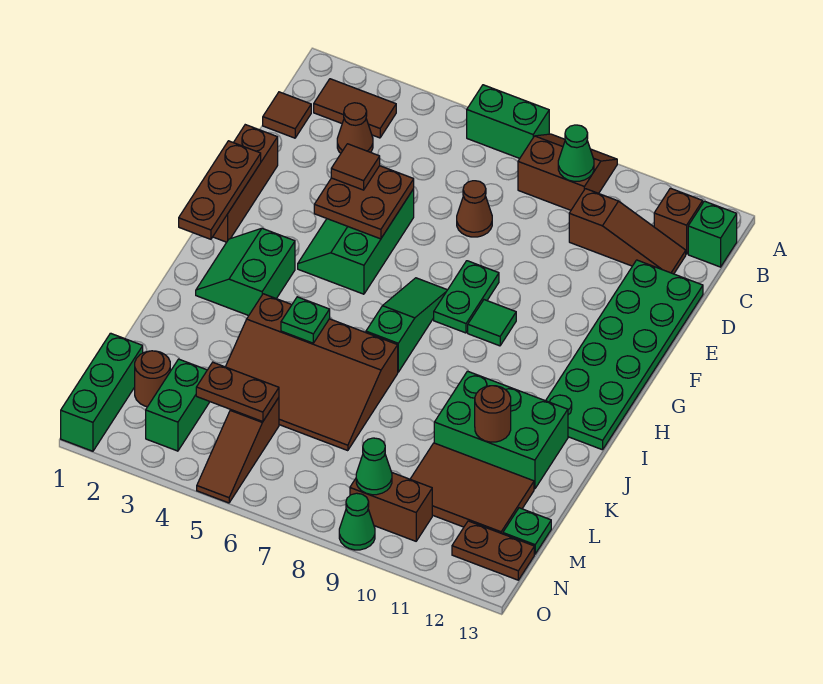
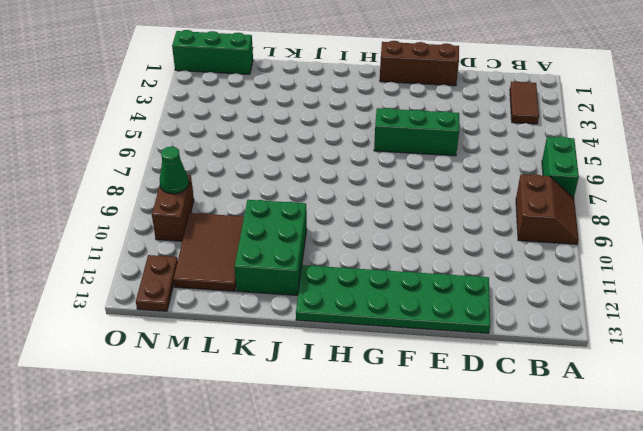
none -> brown 1x1 brick [654,188,703,254]
none -> green 1x1 brick [688,201,737,267]
none -> brown 1x1 tile [263,92,311,138]
none -> brown 1x1 cone [337,103,373,153]

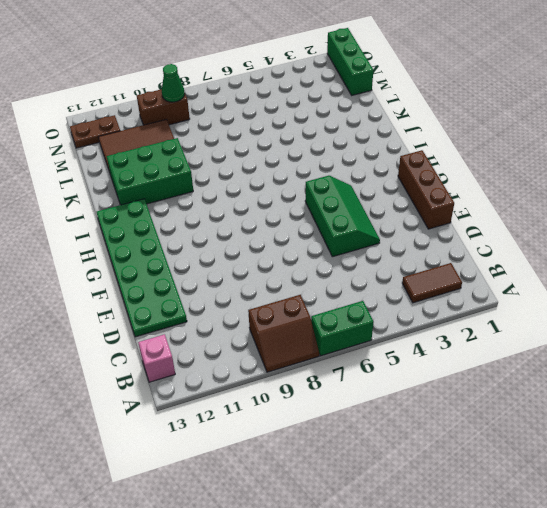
pink 1x1 brick [138,334,175,382] -> green 1x1 brick [688,201,737,267]
none -> brown 1x1 brick [654,188,703,254]
none -> brown 1x1 tile [263,92,311,138]
none -> brown 1x1 cone [337,103,373,153]
none -> brown 1x3 slope [569,189,686,274]

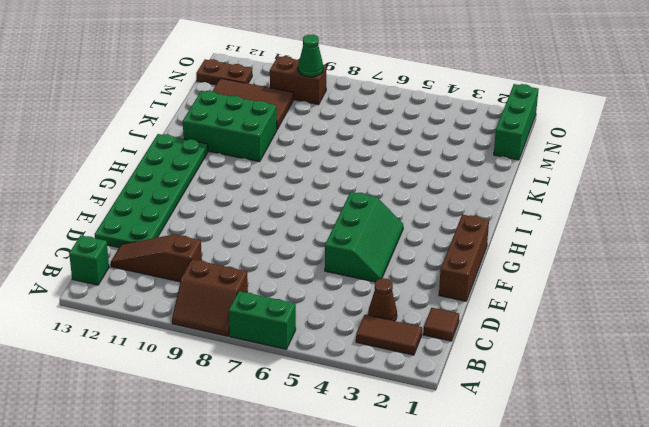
none -> brown 1x1 brick [654,188,703,254]
none -> brown 1x1 cone [457,181,492,237]
none -> green 1x2 plate [434,261,499,333]
none -> green 1x3 slope [366,278,447,372]

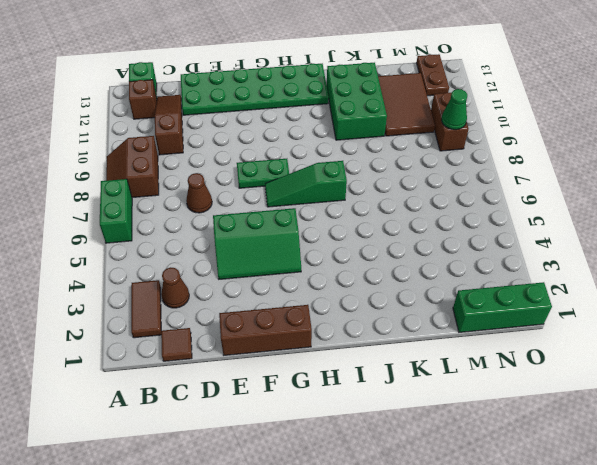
none -> green 1x1 tile [468,300,516,346]
none -> green 2x2 slope [196,228,295,316]
none -> brown 3x4 slope [226,294,398,451]
none -> brown 1x1 round brick [135,351,170,407]

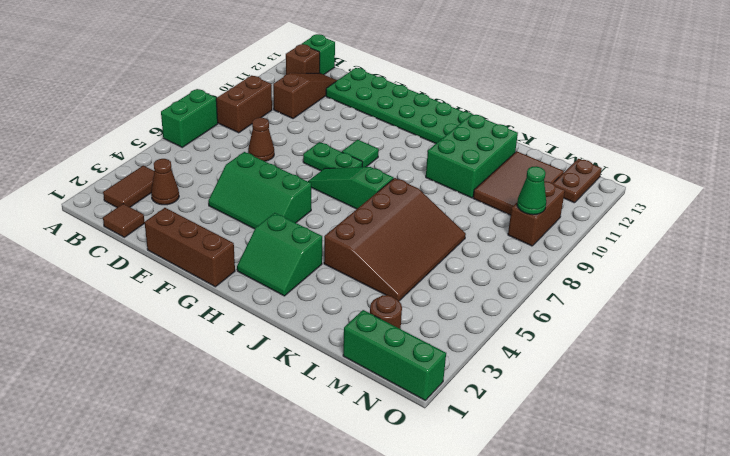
none -> green 1x2 brick [146,359,210,451]
none -> brown 1x3 slope [197,398,279,503]
none -> green 1x1 plate [503,508,551,554]
none -> green 1x1 cone [339,493,375,550]

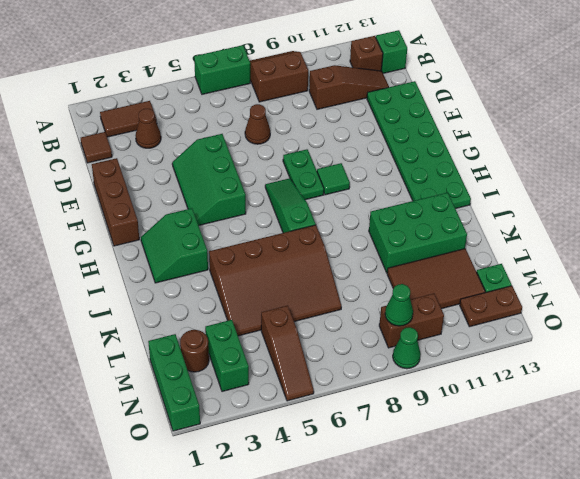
none -> green 1x1 cone [558,125,594,181]
none -> brown 2x2 plate [314,166,414,239]
none -> brown 1x3 plate [179,141,261,239]
none -> green 1x1 plate [281,297,330,343]

